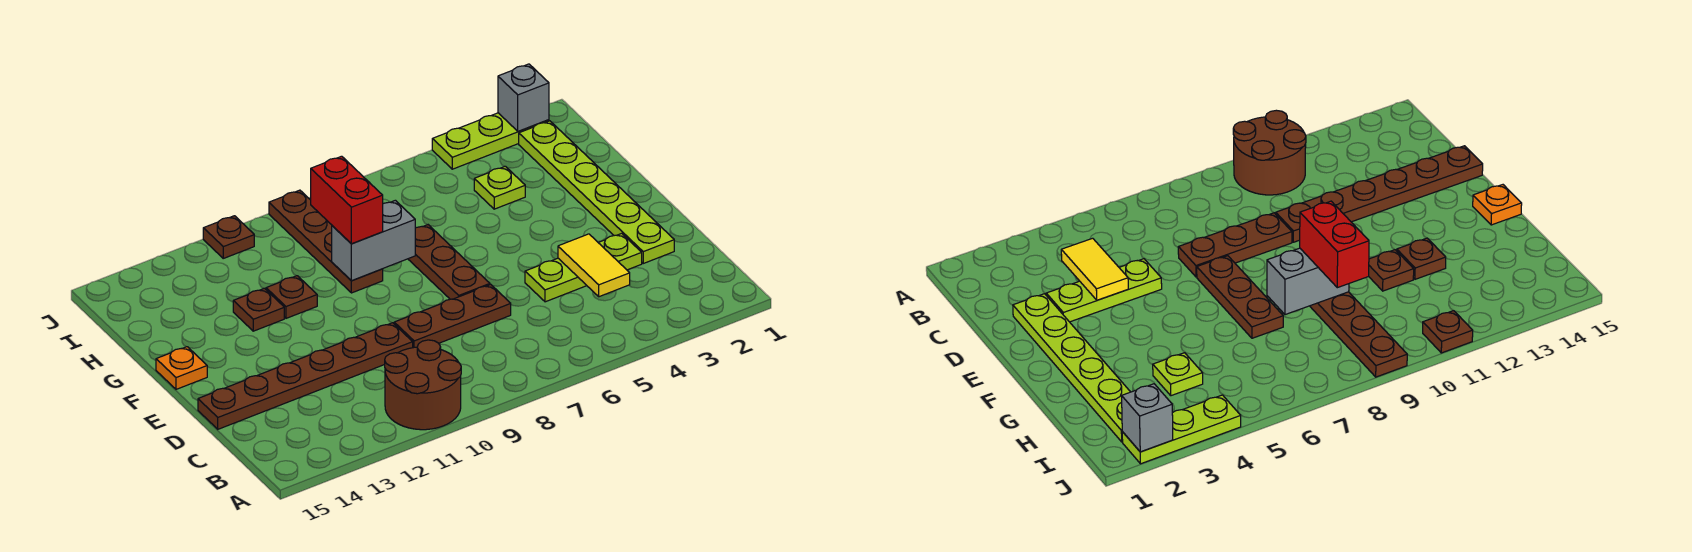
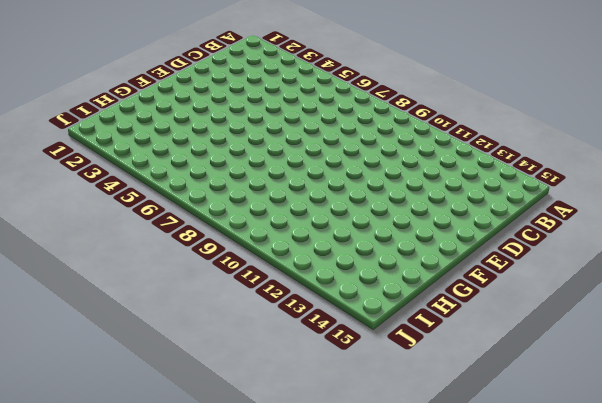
none -> brown 2x2 round brick [385,340,461,430]
none -> lime 1x6 plate [519,121,674,263]
none -> lime 1x3 plate [525,233,642,302]

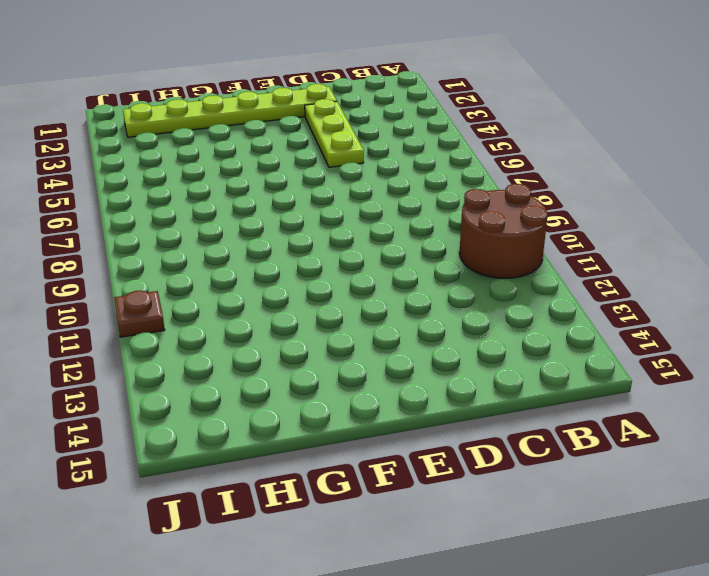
none -> brown 1x3 plate [394,285,511,348]
none -> brown 1x6 plate [198,323,413,429]
none -> brown 1x3 plate [408,225,490,299]

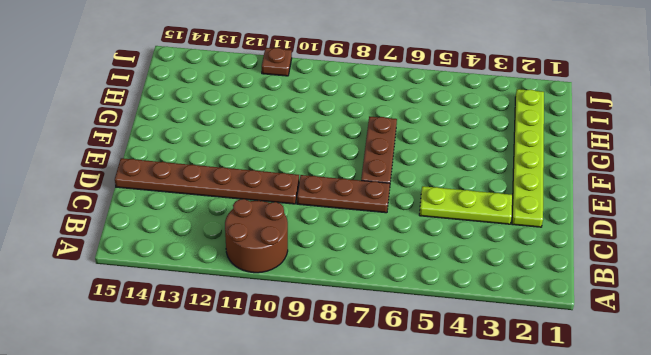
none -> orange 1x1 plate [156,347,207,389]
none -> brown 1x4 plate [269,190,383,293]
none -> brown 1x1 plate [266,276,317,318]

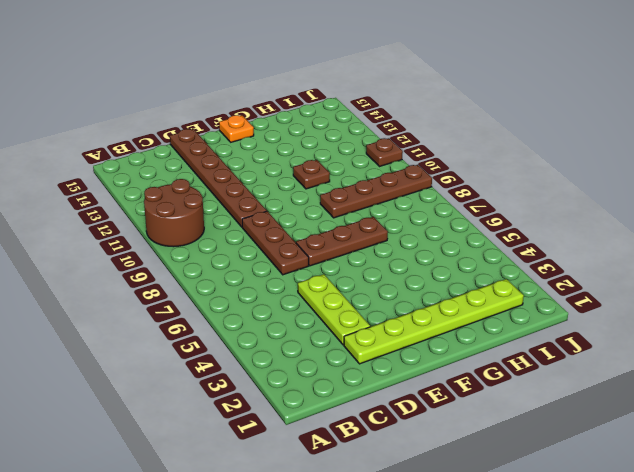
none -> brown 1x1 plate [233,288,284,331]
none -> lime 1x1 plate [474,166,525,209]
none -> lime 1x3 plate [432,113,549,169]

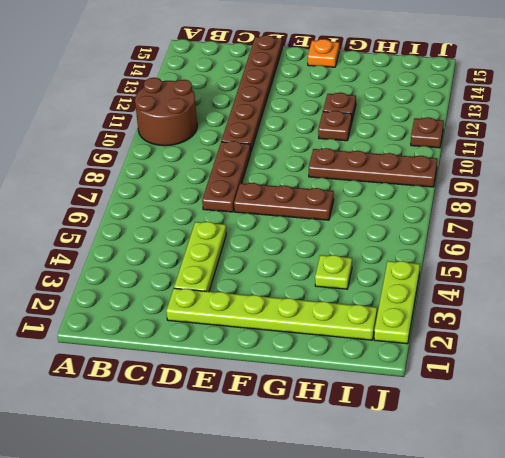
none -> yellow 1x2 tile [558,234,630,297]
none -> grey 1x2 brick [332,200,415,281]
none -> grey 1x1 brick [498,64,549,131]

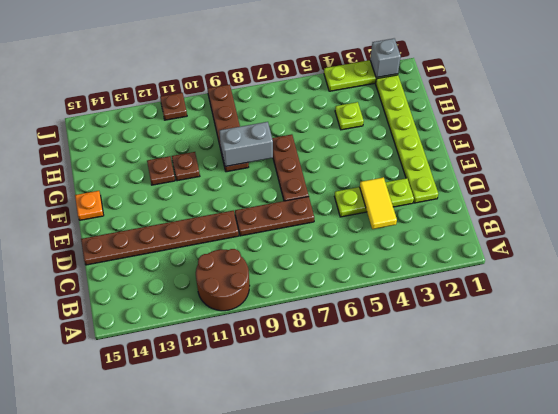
none -> red 1x2 brick [311,156,383,244]

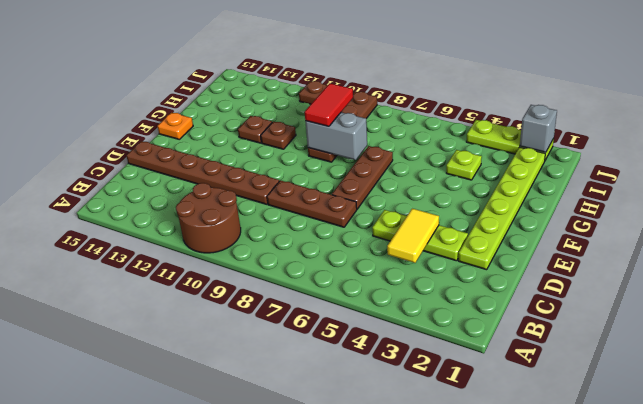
red 1x2 tile [305,83,353,126] -> red 1x2 brick [311,156,383,244]

